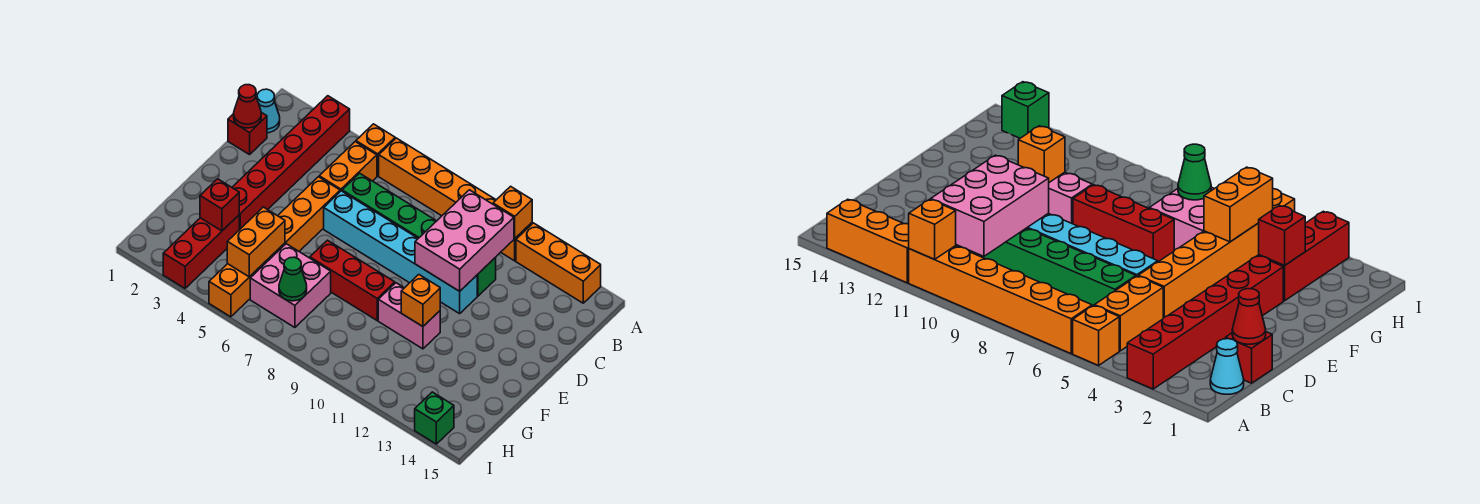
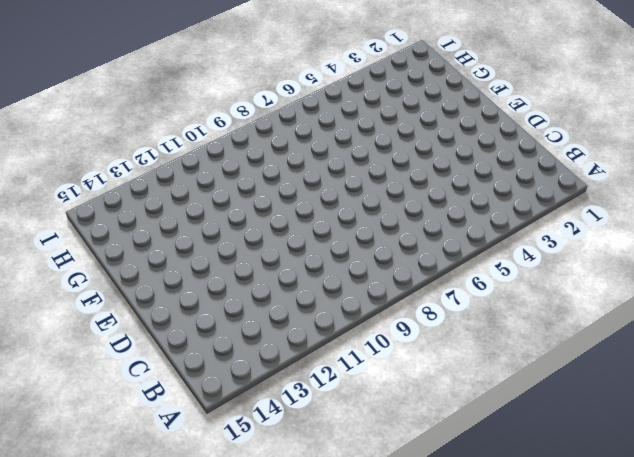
none -> red 1x6 brick [232,96,350,230]
none -> orange 1x1 brick [356,124,395,176]
none -> orange 1x6 brick [379,138,532,261]

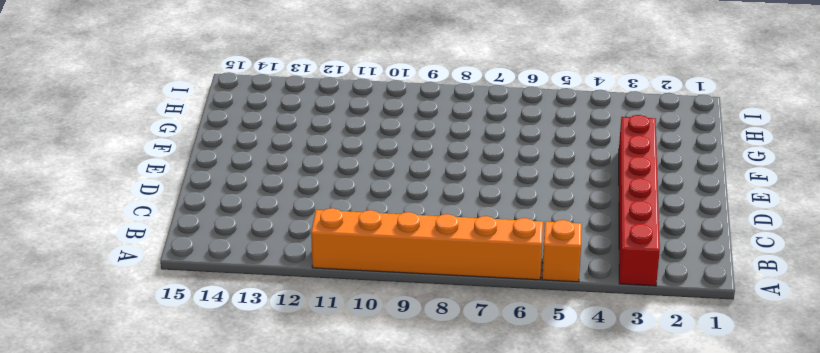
none -> orange 1x3 brick [516,223,601,303]
none -> cyan 1x1 cone [257,89,280,133]
none -> orange 1x2 brick [319,142,377,191]

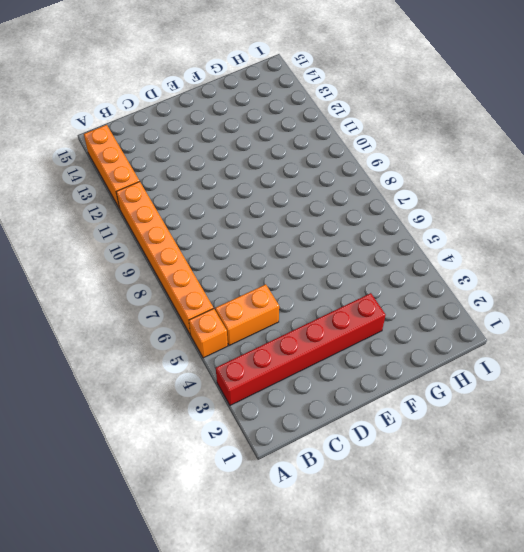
none -> cyan 1x1 cone [257,89,280,133]
none -> red 1x1 brick [228,113,267,155]
none -> green 1x6 brick [342,173,496,296]

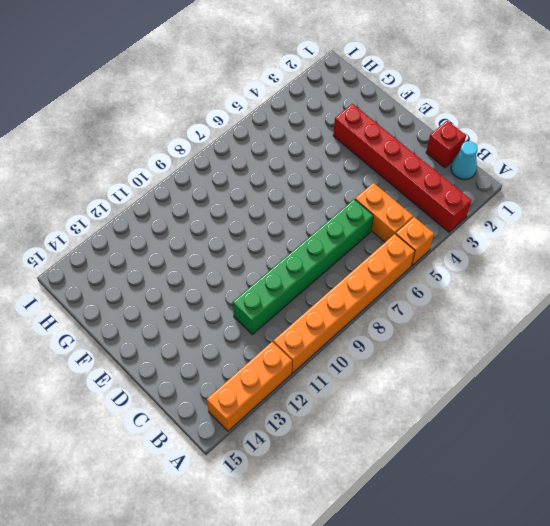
none -> orange 1x6 brick [209,177,340,317]
none -> cyan 1x6 brick [324,191,477,314]
none -> red 1x3 brick [310,240,395,320]

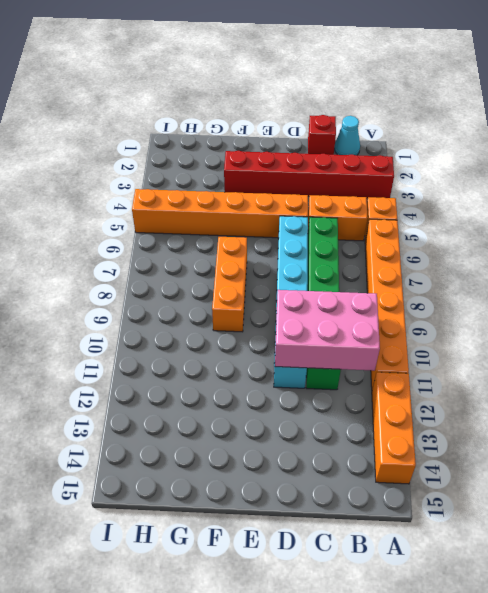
orange 1x3 brick [212,237,247,332] -> red 1x3 brick [310,240,395,320]
none -> pink 1x2 brick [378,283,440,349]
none -> red 1x3 brick [163,215,239,288]
none -> pink 2x2 brick [250,244,331,327]

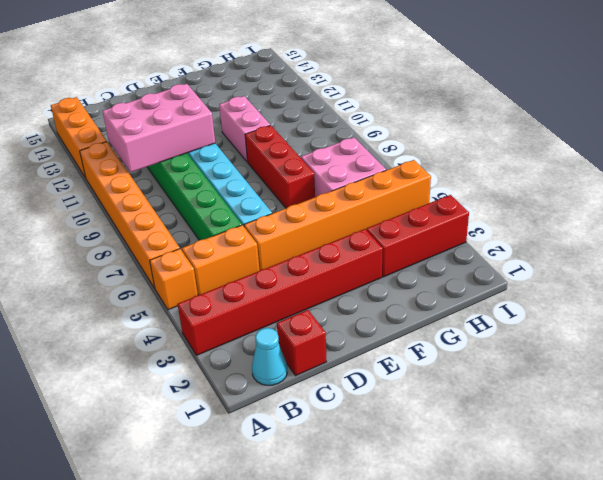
none -> green 1x1 brick [415,392,454,444]
none -> orange 1x1 brick [493,186,532,238]
none -> red 1x1 cone [234,85,261,128]

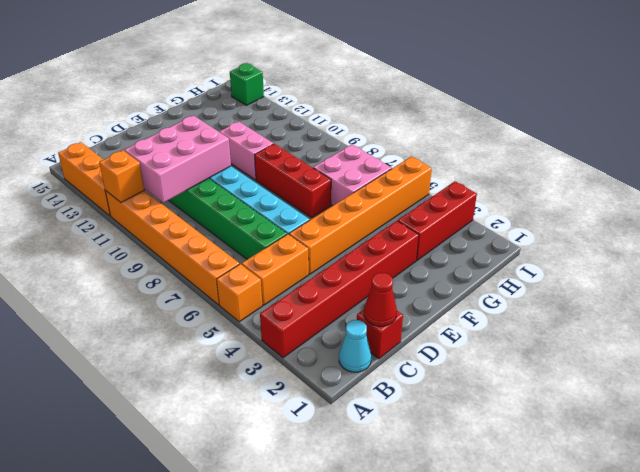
none -> orange 1x1 brick [401,275,440,327]
none -> red 1x1 brick [200,179,239,231]
none -> orange 1x2 brick [227,207,285,277]

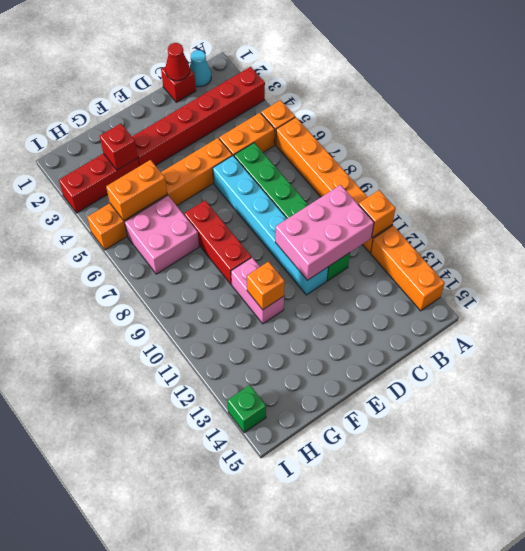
none -> green 1x1 cone [279,257,307,301]

